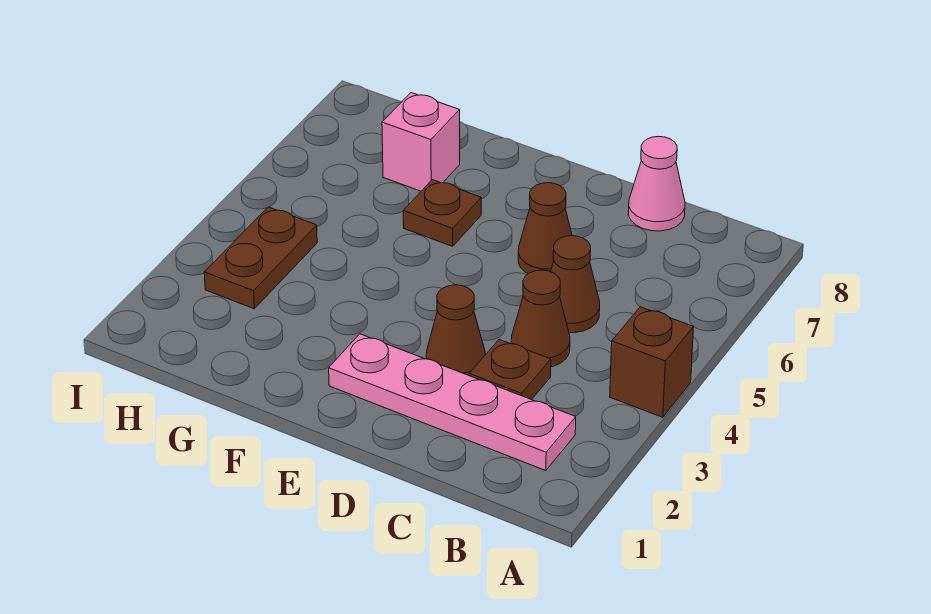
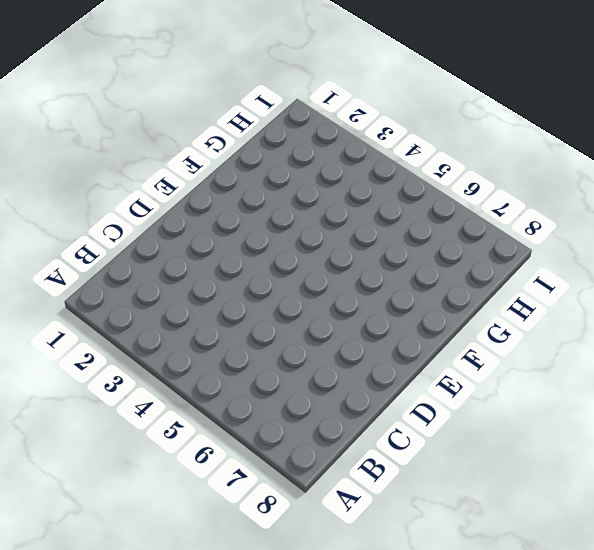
none -> brown 1x1 brick [610,307,694,417]
none -> pink 1x4 plate [329,334,576,471]

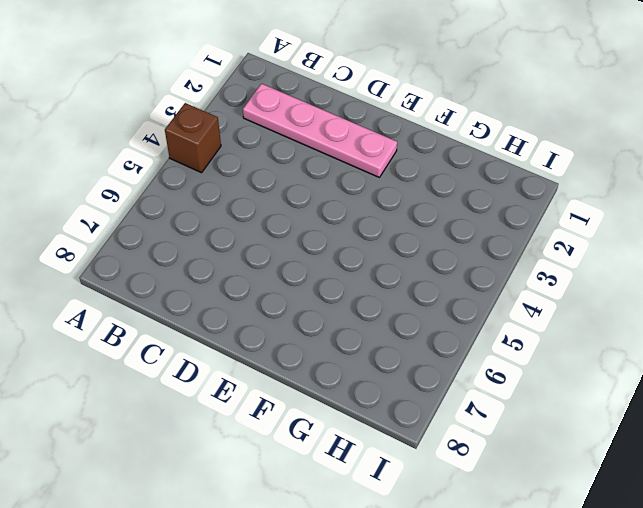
none -> brown 1x1 plate [469,339,551,400]
none -> brown 1x1 cone [511,270,570,367]

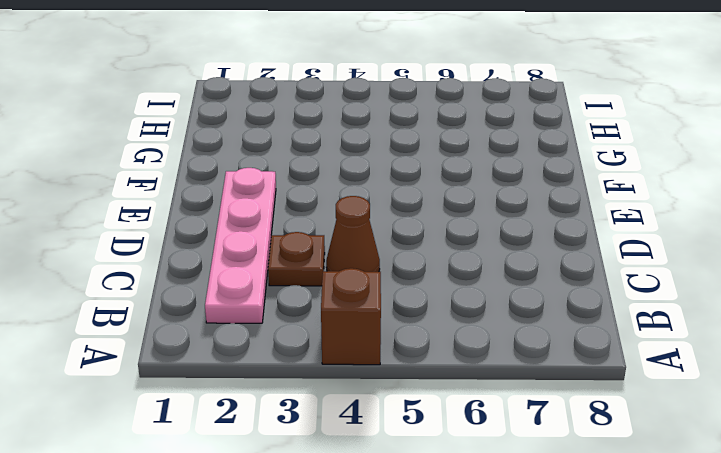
none -> brown 1x1 cone [551,236,600,333]
none -> pink 1x1 cone [628,136,685,231]

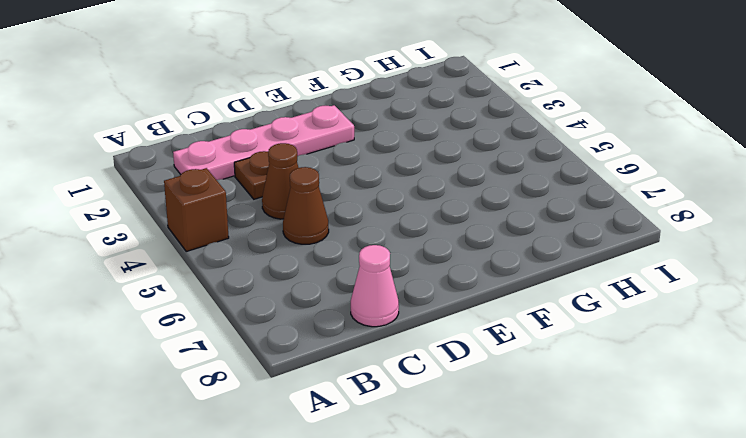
none -> brown 1x1 cone [426,285,485,375]
none -> brown 1x1 cone [518,183,572,274]

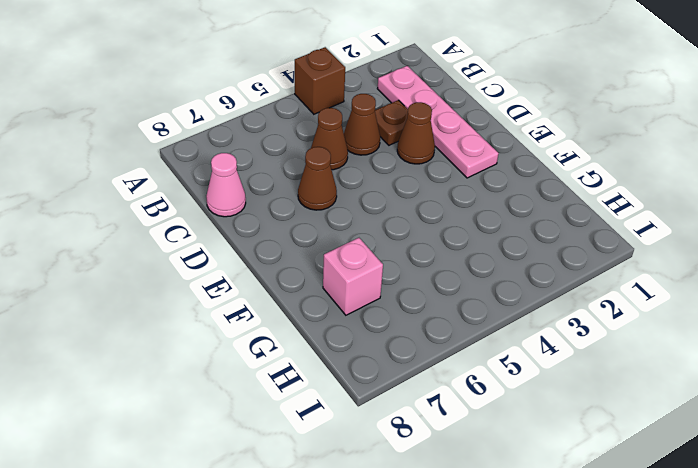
none -> brown 1x1 plate [403,180,481,246]
none -> brown 1x2 plate [204,207,317,309]

